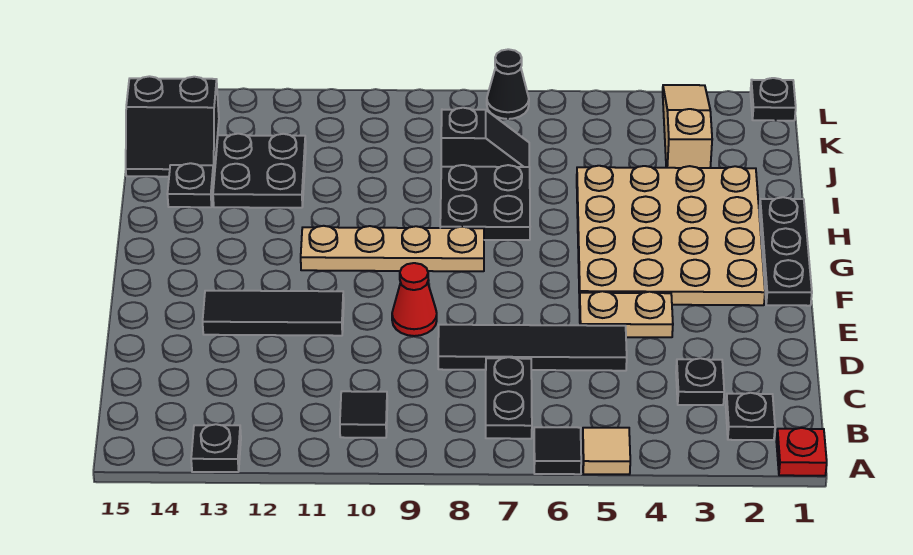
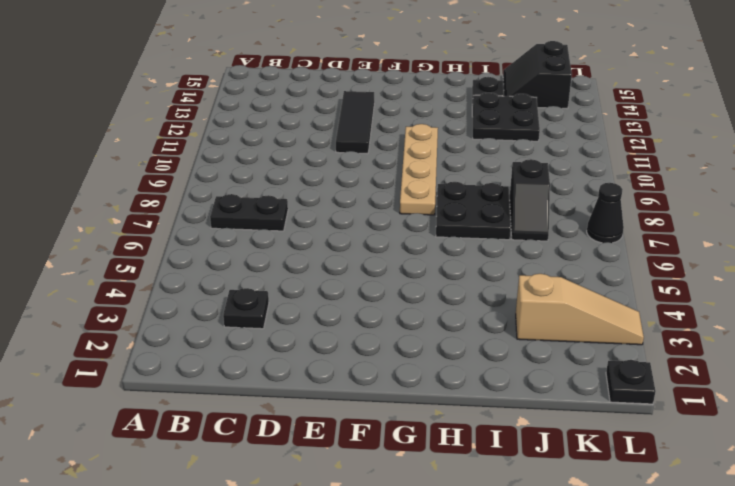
none -> red 1x1 plate [776,428,827,476]
none -> tan 1x1 tile [582,428,630,474]
none -> black 1x1 tile [534,427,581,474]

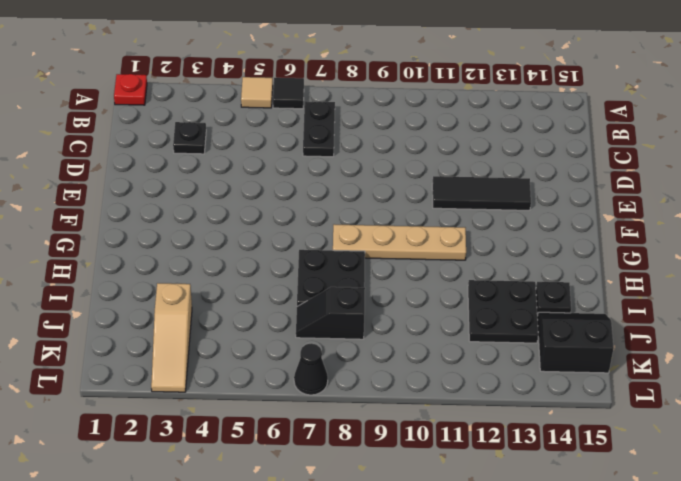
none -> black 1x1 plate [191,424,241,472]
none -> black 1x1 plate [726,393,775,440]
none -> black 1x1 tile [340,391,387,438]

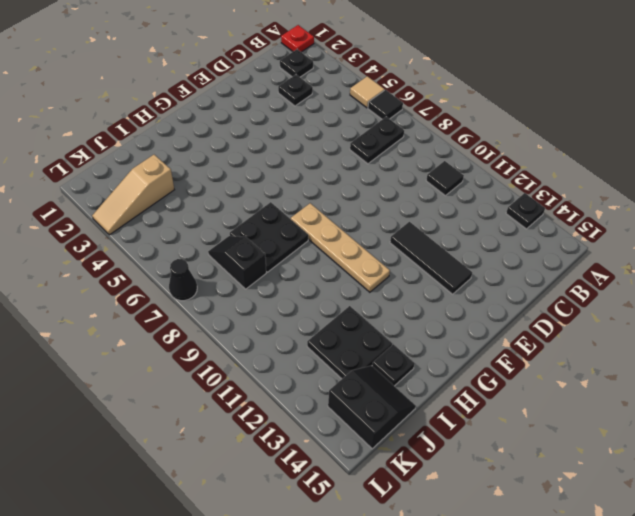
none -> black 1x4 tile [438,325,627,371]
none -> tan 1x2 plate [579,291,673,337]
none -> red 1x1 cone [392,263,437,336]

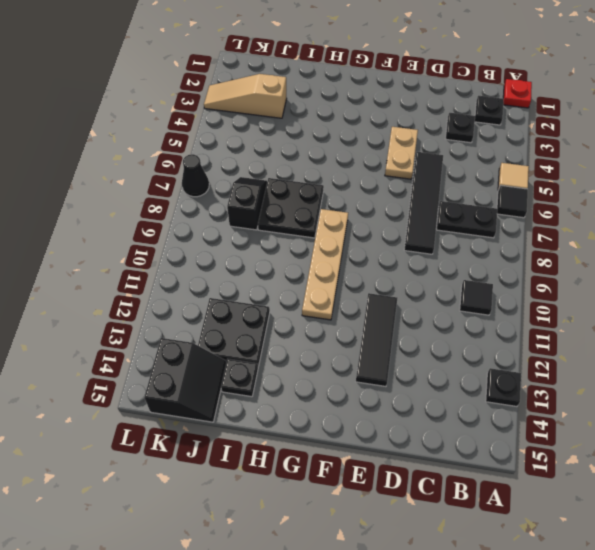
none -> red 1x1 cone [392,263,437,336]
none -> black 1x3 plate [759,197,812,306]
none -> tan 4x4 plate [577,166,765,305]

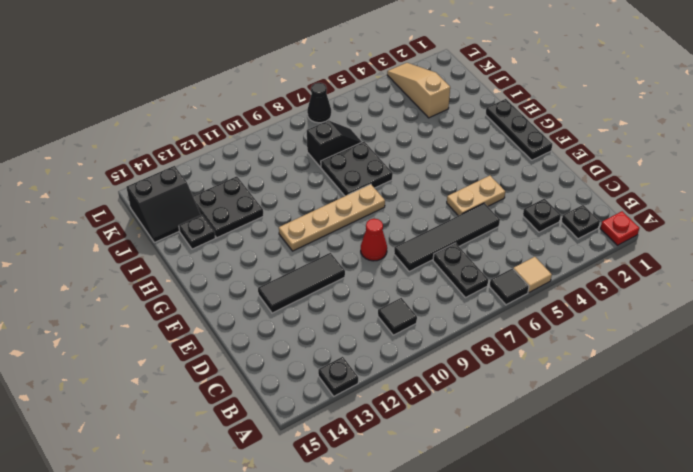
none -> tan 4x4 plate [577,166,765,305]
none -> black 1x1 plate [750,78,796,121]

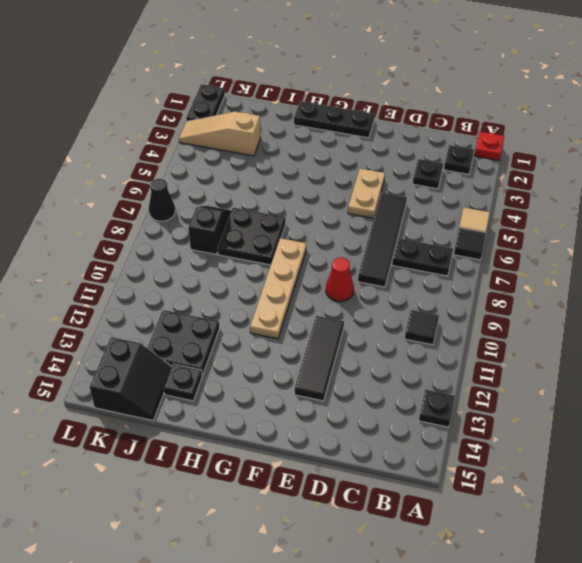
black 1x2 plate [186,84,225,121] -> black 1x1 plate [750,78,796,121]
none -> tan 4x4 plate [577,166,765,305]

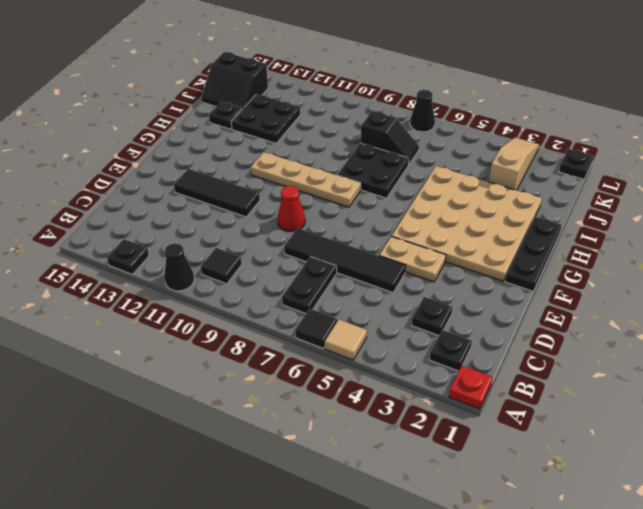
black 1x1 cone [164,243,194,291] -> none

